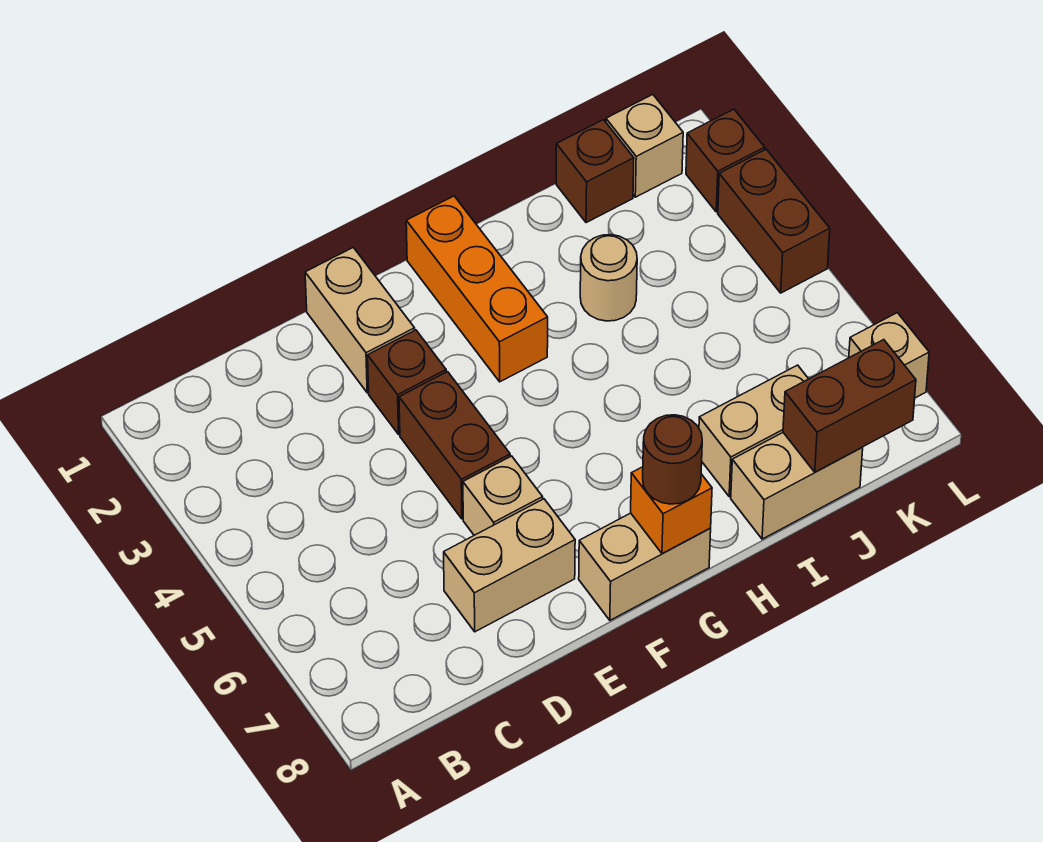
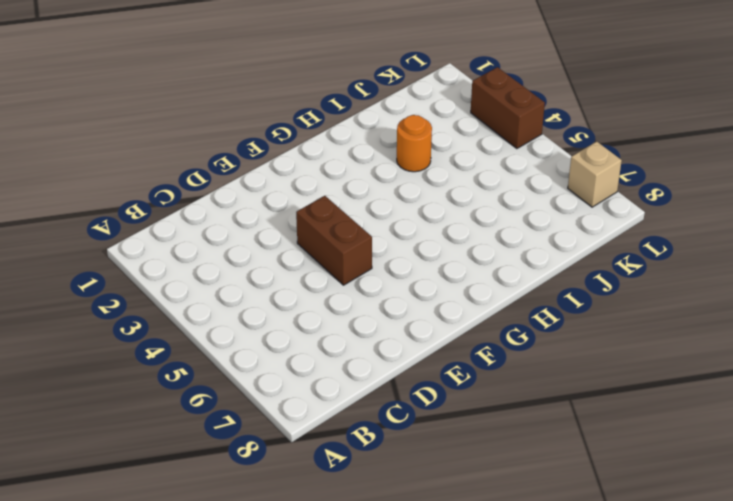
orange 1x1 round brick [397,115,432,172] -> tan 1x1 round brick [580,235,637,321]
none -> tan 1x2 brick [444,499,575,632]
none -> tan 1x2 brick [305,247,415,393]
none -> brown 1x1 brick [368,330,446,434]

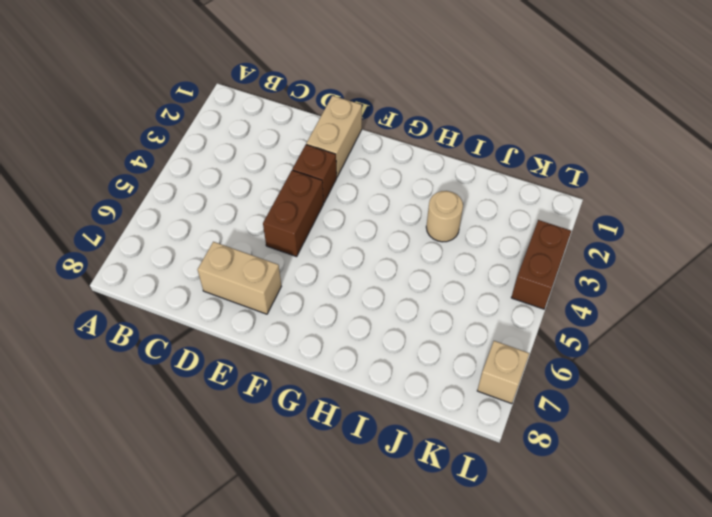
none -> tan 1x1 brick [463,456,543,535]
none -> tan 1x2 brick [579,513,711,620]
none -> orange 1x3 brick [406,196,548,382]

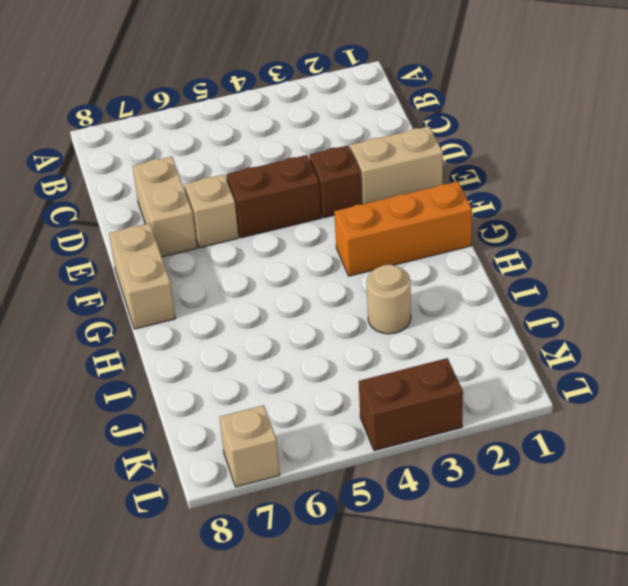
none -> tan 1x2 brick [699,365,808,497]
none -> tan 1x2 brick [731,433,863,539]
none -> brown 1x1 brick [556,120,634,223]

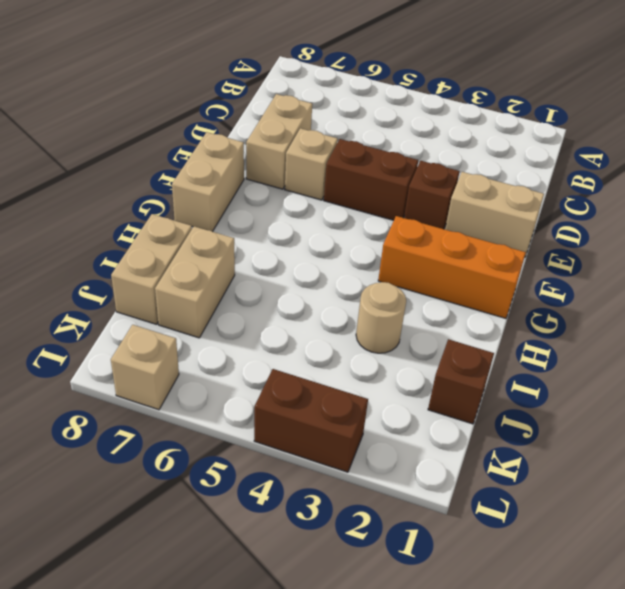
none -> tan 1x1 brick [606,95,683,197]
none -> brown 1x1 brick [686,109,765,212]
none -> orange 1x1 brick [631,467,712,554]

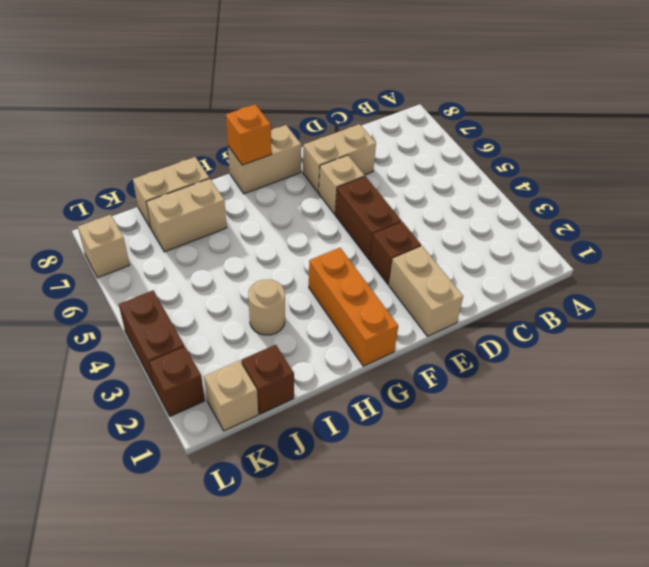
none -> brown 1x2 brick [783,340,916,472]
none -> brown 1x1 round brick [643,415,702,504]

